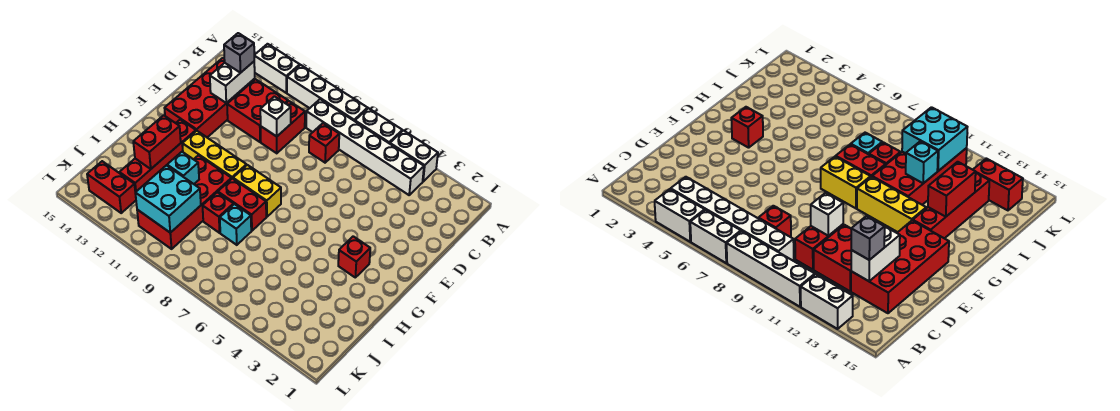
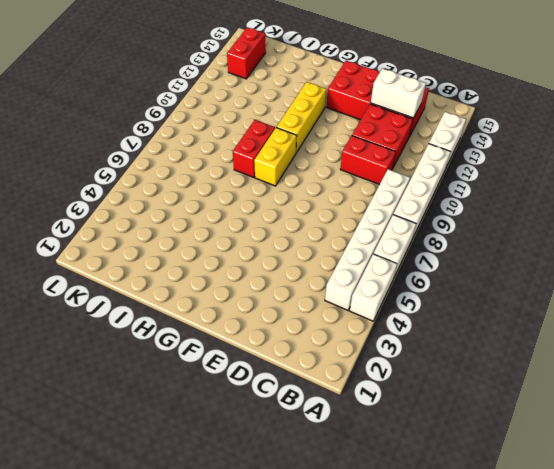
none -> red 1x1 brick [309,123,339,163]
none -> red 1x1 brick [338,236,370,277]
none -> red 1x4 brick [119,120,196,192]

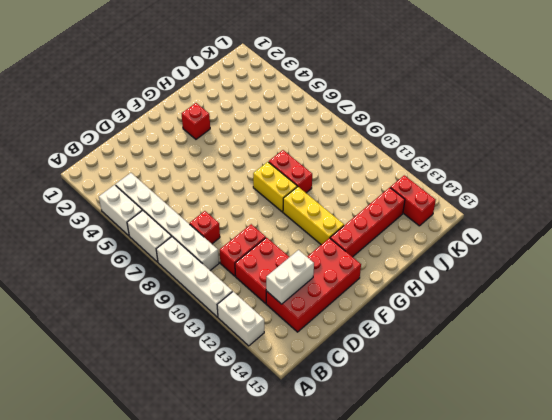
none -> red 2x4 brick [137,155,232,249]
none -> cyan 1x1 brick [220,204,251,245]
none -> red 1x1 brick [203,192,234,233]

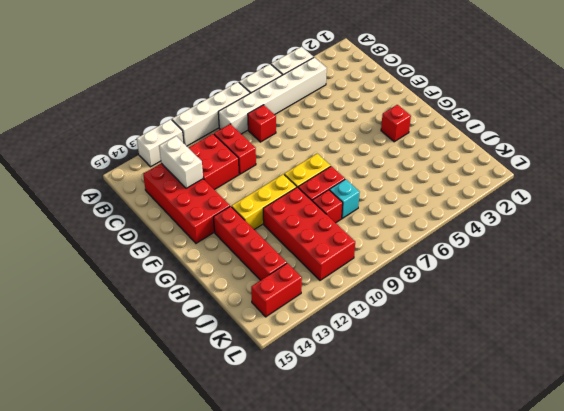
none -> white 1x1 brick [260,97,291,136]
none -> red 1x2 brick [133,115,181,169]
none -> cyan 1x1 brick [167,152,199,184]

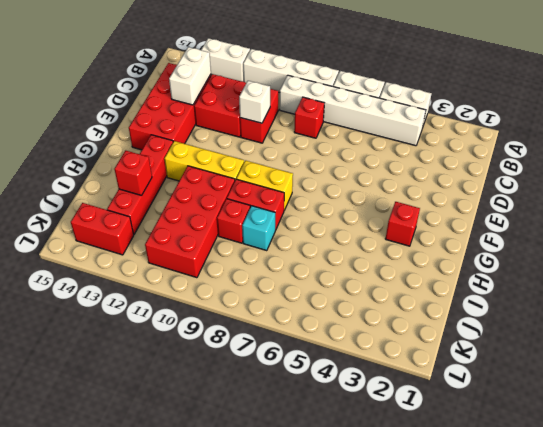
red 1x1 brick [114,150,152,196] -> red 1x2 brick [133,115,181,169]
none -> cyan 1x1 brick [167,152,199,184]
none -> cyan 2x2 brick [135,165,201,233]
none -> grey 1x1 brick [224,33,254,73]

